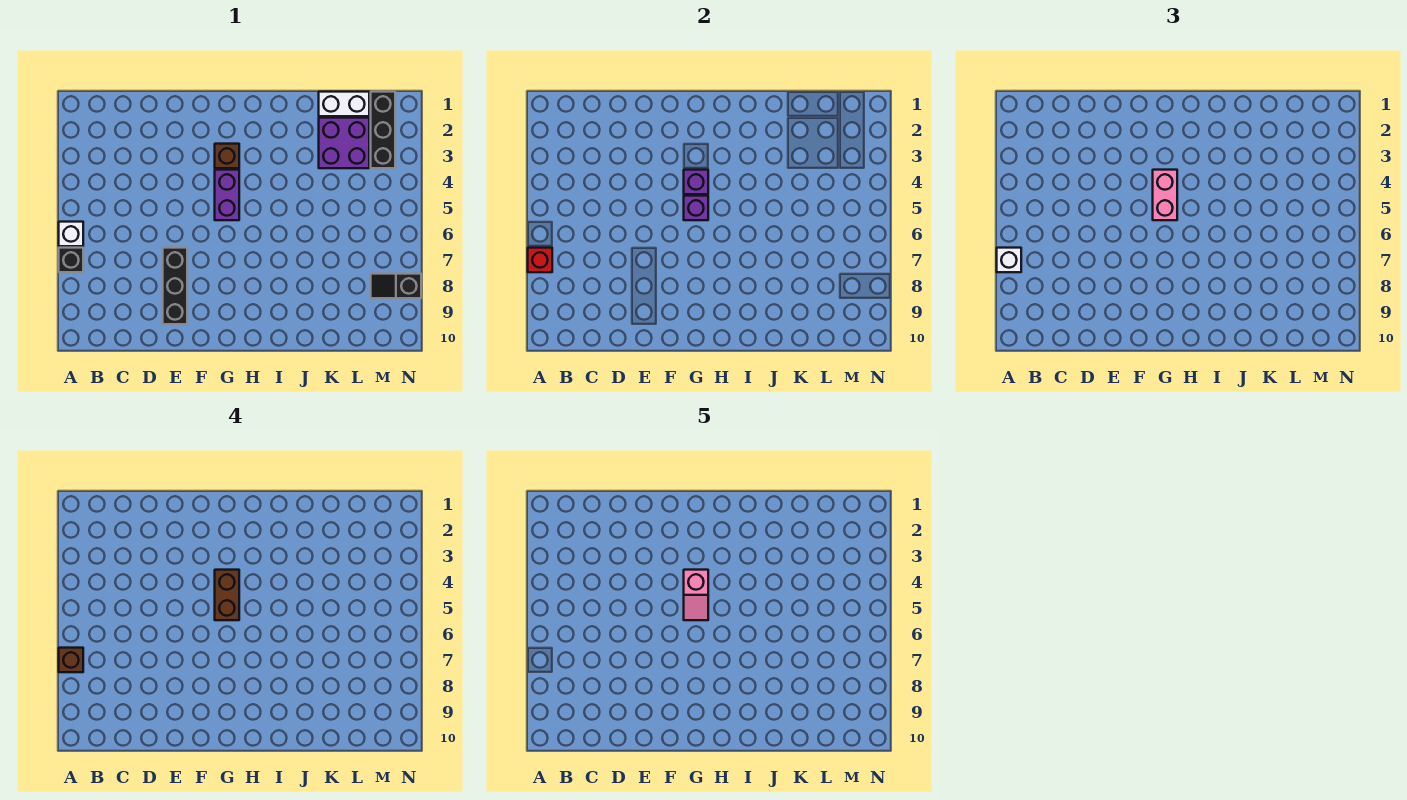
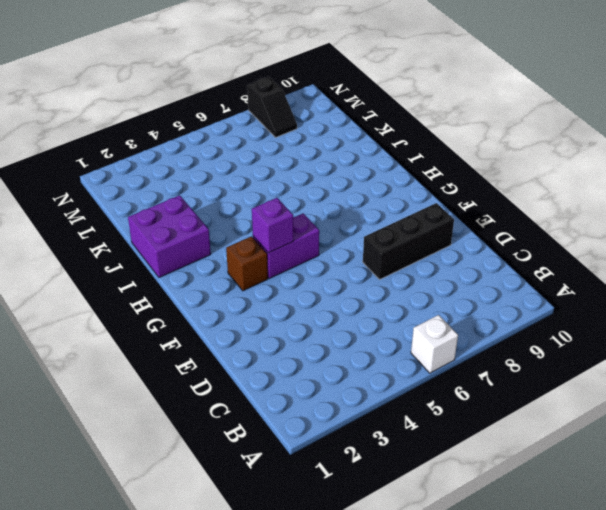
purple 2x2 brick [128,195,211,278] -> purple 2x2 brick moved to [319,118,369,168]
none -> black 1x1 brick [59,248,83,272]
none -> white 1x2 brick [319,92,369,116]
none -> black 1x3 brick [371,92,395,168]

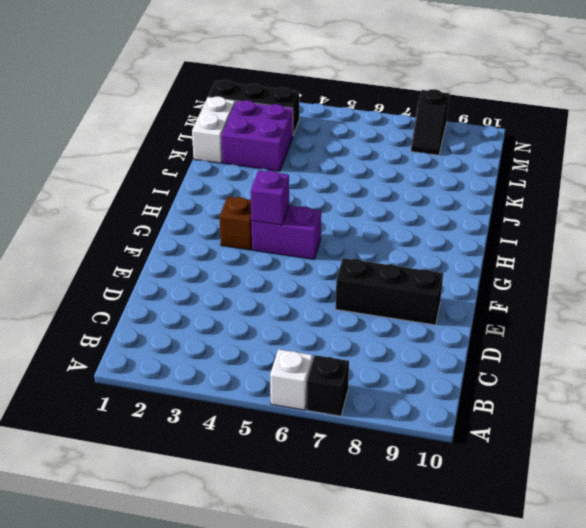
none -> red 1x1 brick [528,248,552,272]
none -> purple 1x1 brick [684,196,708,220]
none -> white 1x1 brick [997,248,1021,272]

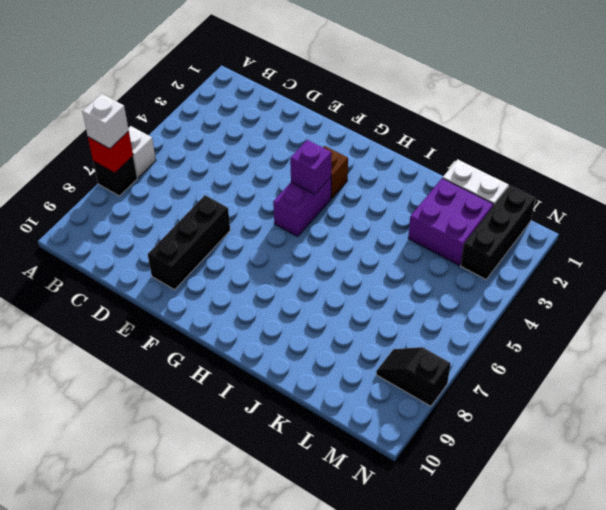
none -> purple 1x1 brick [684,196,708,220]
none -> pink 1x2 brick [1153,170,1177,220]
none -> brown 1x1 brick [59,648,83,672]

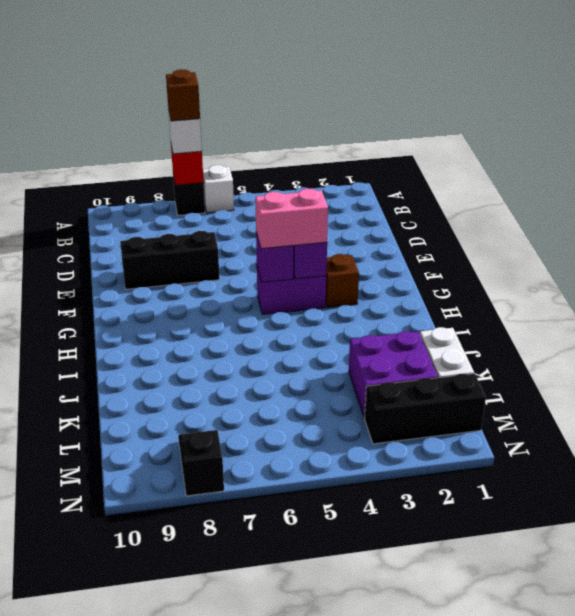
none -> brown 1x2 brick [215,570,239,620]
none -> pink 1x2 slope [684,570,708,620]

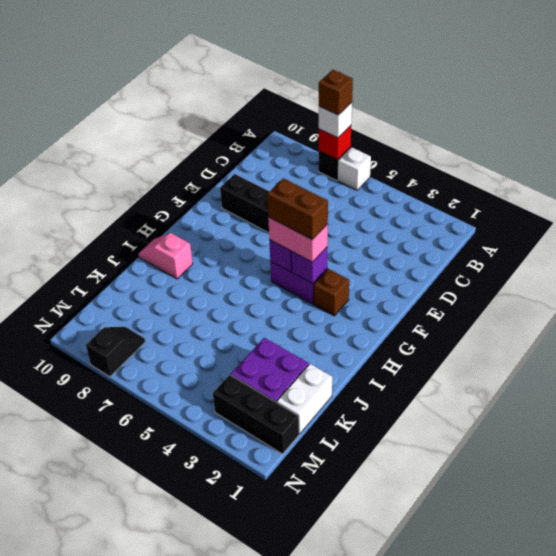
pink 1x2 slope [139,233,193,279] -> pink 1x2 slope moved to [684,570,708,620]

